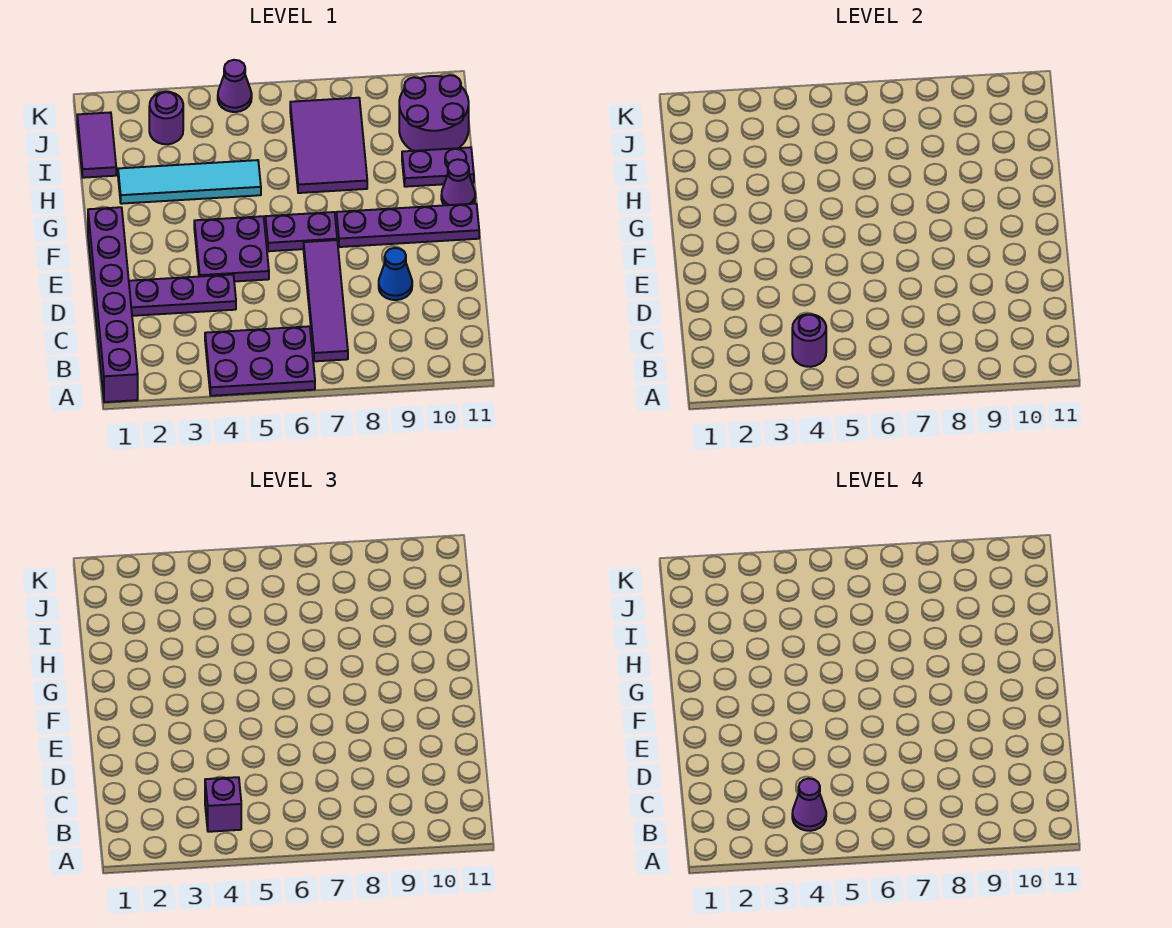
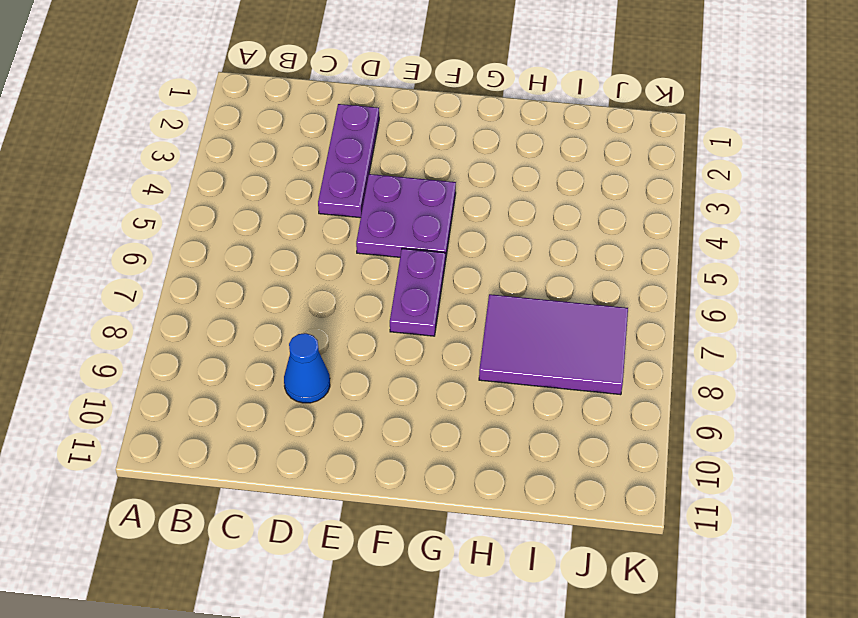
none -> purple 1x6 brick [88,207,138,402]
none -> purple 2x3 plate [205,326,315,396]
none -> purple 1x4 tile [304,240,348,361]

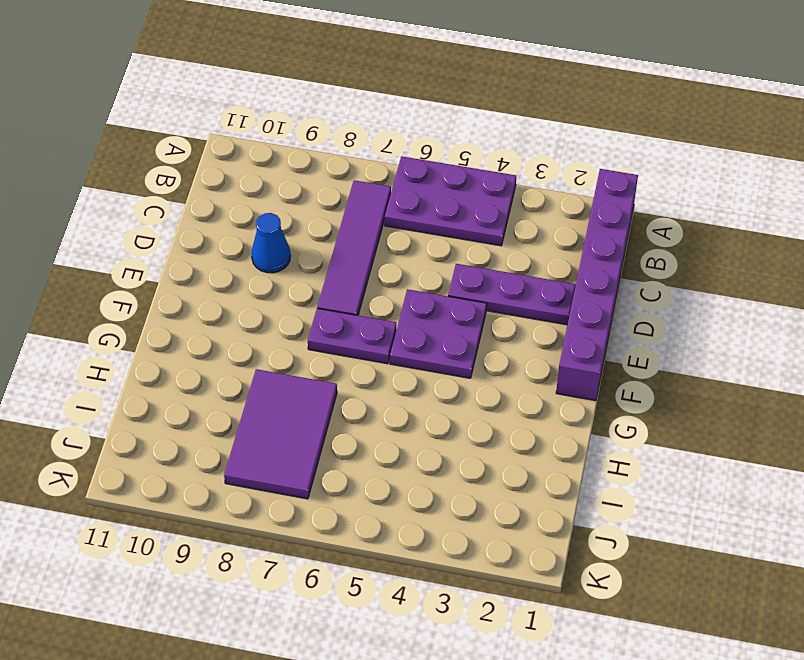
none -> purple 1x4 plate [336,204,479,247]
none -> purple 1x1 cone [441,159,475,205]
none -> cyan 1x4 tile [118,160,261,204]

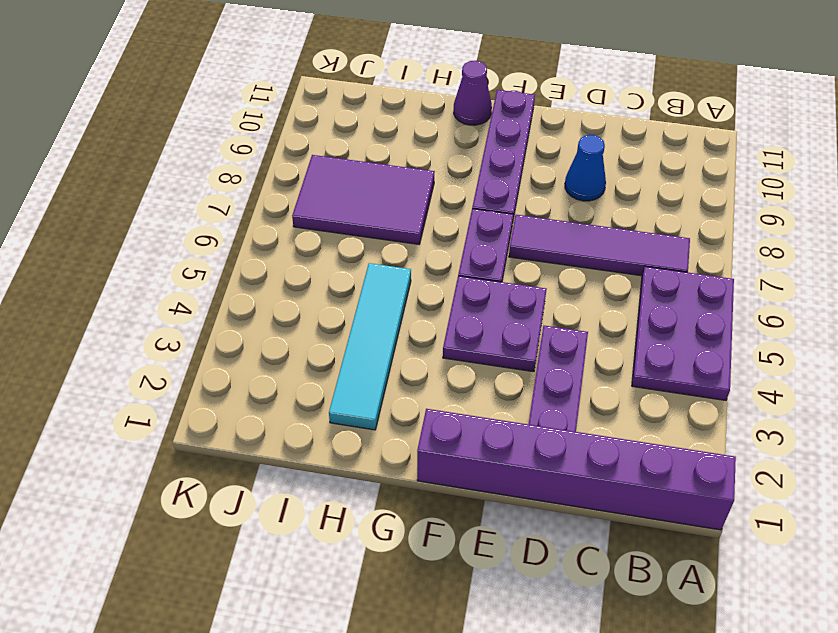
none -> purple 1x2 plate [402,147,474,187]
none -> purple 1x2 tile [77,112,116,178]
none -> purple 2x2 round brick [399,75,469,151]

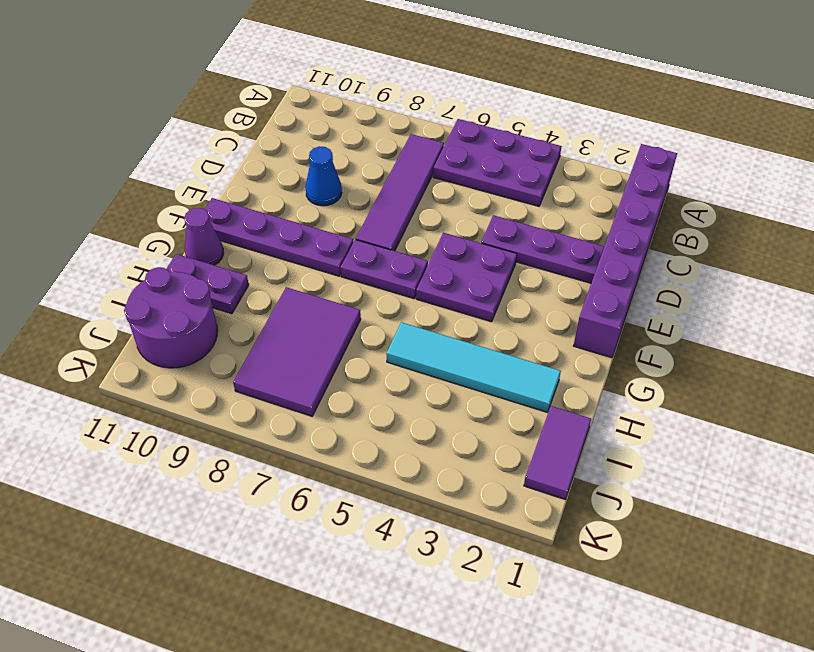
none -> purple 1x1 round brick [149,92,183,144]
none -> purple 1x1 cone [218,60,252,112]
none -> purple 1x1 round brick [792,314,826,367]

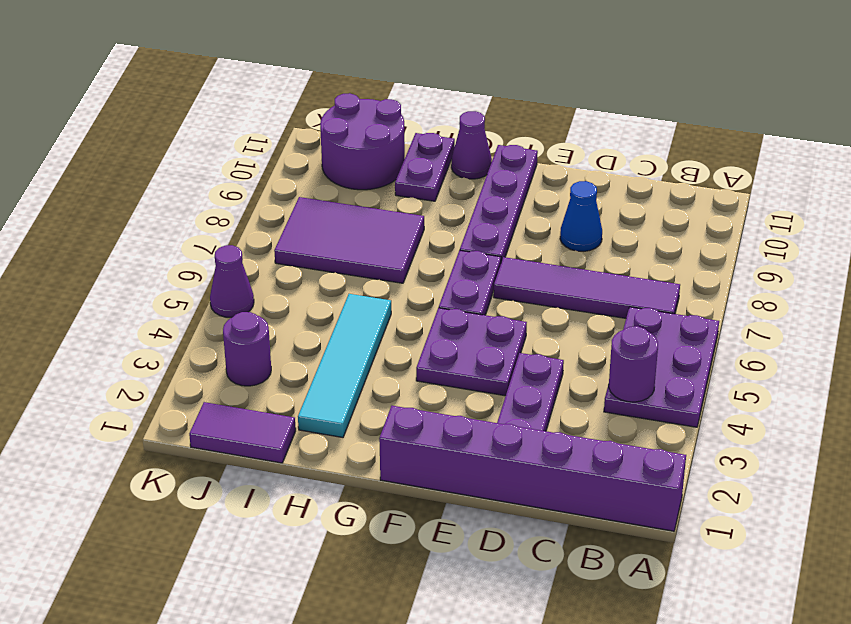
none -> purple 1x1 brick [205,777,241,832]
none -> purple 1x1 cone [792,779,826,831]

